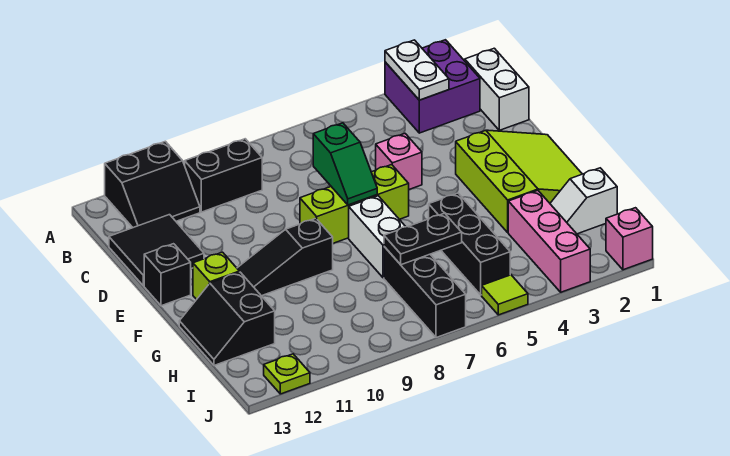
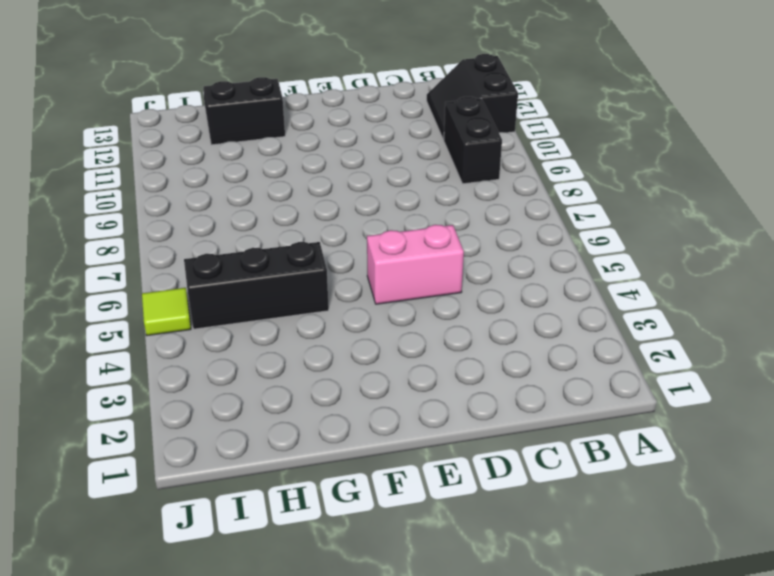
pink 1x2 brick [367,225,464,304] -> pink 1x1 brick [376,134,422,189]
none -> purple 2x2 brick [385,40,480,133]
none -> white 1x2 brick [465,48,529,130]
none -> black 2x2 tile [109,215,204,286]

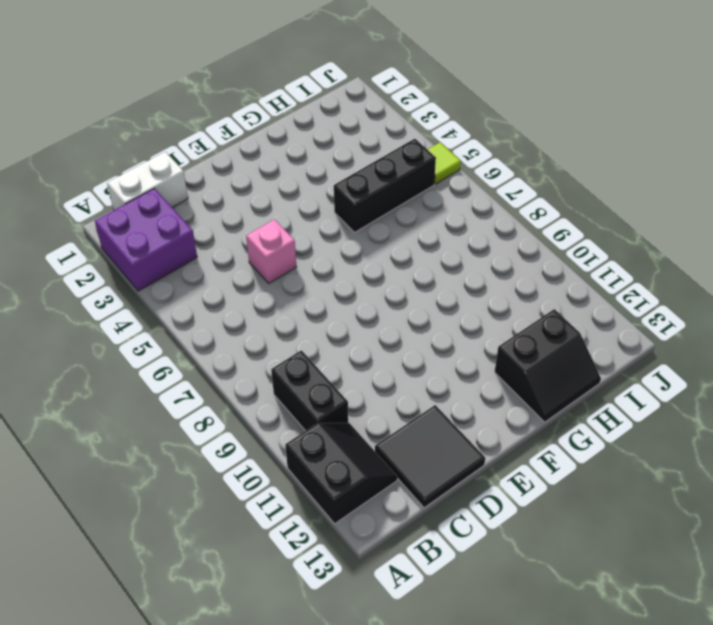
none -> lime 3x3 slope [456,130,582,232]
none -> lime 1x3 brick [300,165,409,243]
none -> black 1x1 brick [144,244,191,306]

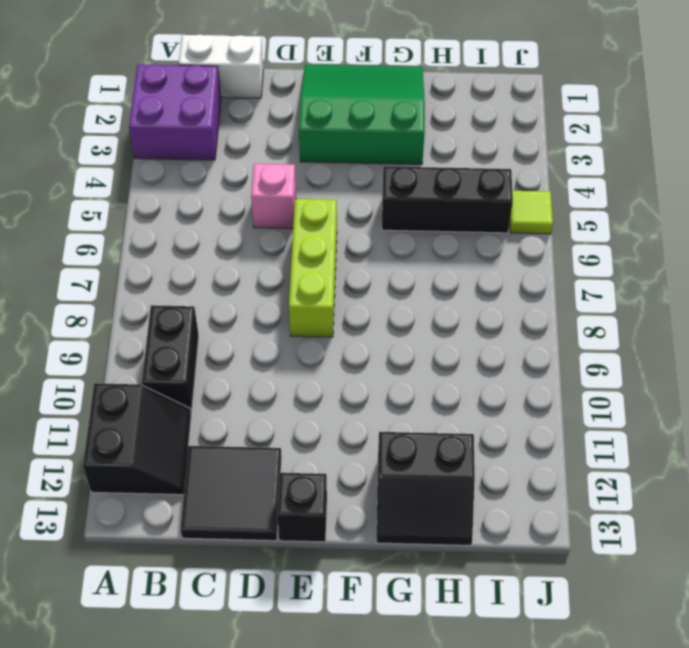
green 3x3 slope [299,64,425,164] -> lime 3x3 slope [456,130,582,232]
none -> white 1x2 brick [349,196,406,278]
none -> black 1x3 slope [237,218,333,296]
none -> lime 1x1 brick [193,252,239,300]

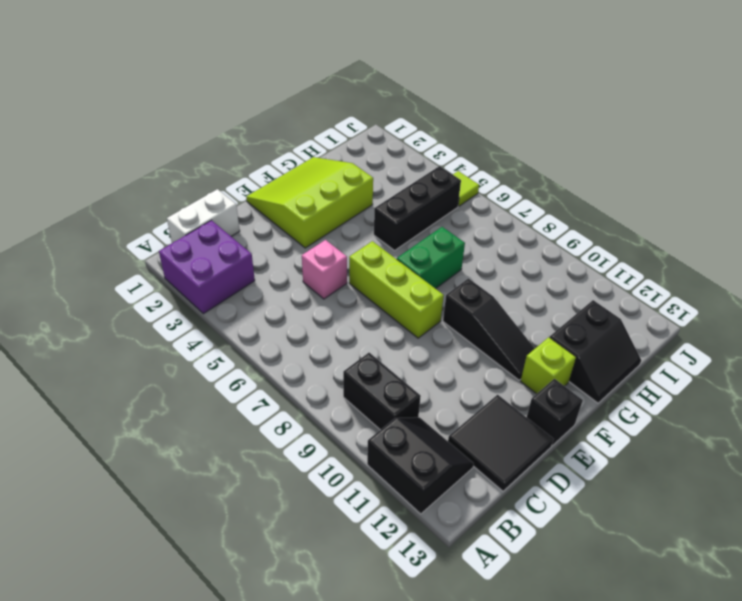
green 1x2 brick [397,227,465,289] -> white 1x2 brick [349,196,406,278]
none -> white 1x2 slope [550,168,617,234]
none -> pink 1x3 brick [508,191,590,292]
none -> black 1x3 brick [384,247,466,338]

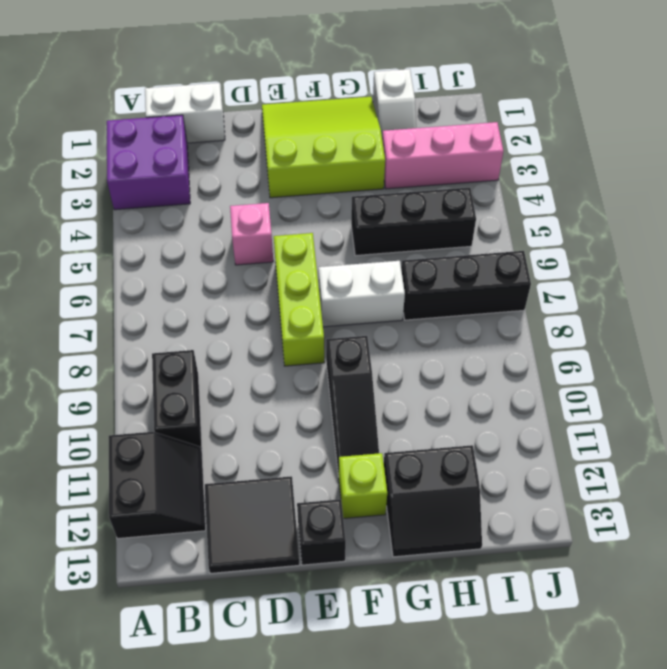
none -> pink 1x1 brick [606,208,653,270]
none -> lime 1x1 tile [482,275,528,315]
none -> lime 1x1 plate [264,354,310,394]

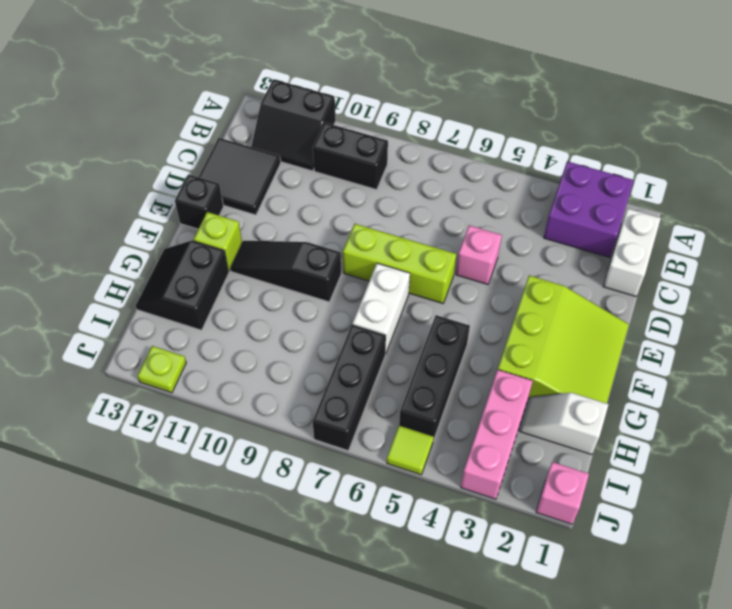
none -> white 1x2 plate [385,40,449,100]
none -> green 1x2 slope [313,123,377,205]
none -> black 1x2 plate [384,213,462,265]

